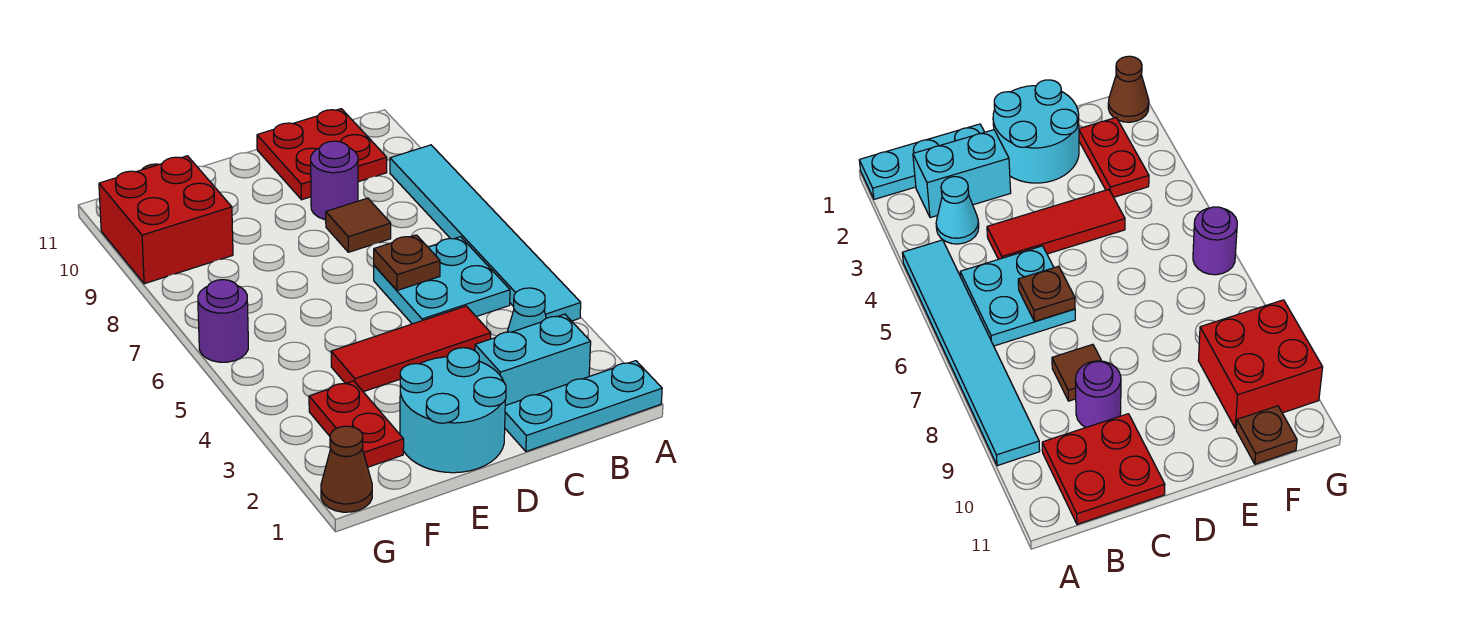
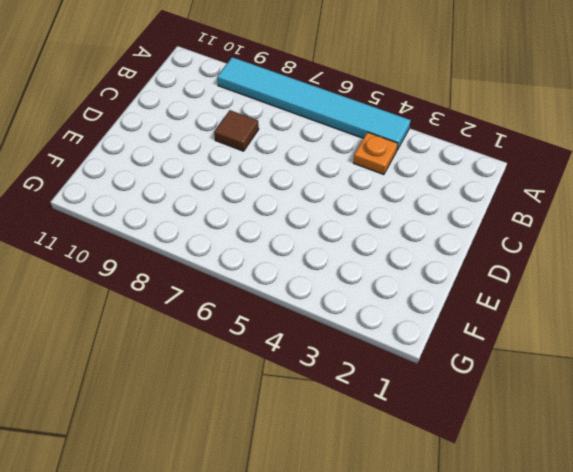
orange 1x1 plate [353,132,398,175] -> none
none -> cyan 1x3 plate [505,361,662,452]
none -> cyan 1x2 brick [475,314,591,406]
none -> cyan 1x1 cone [507,288,546,332]

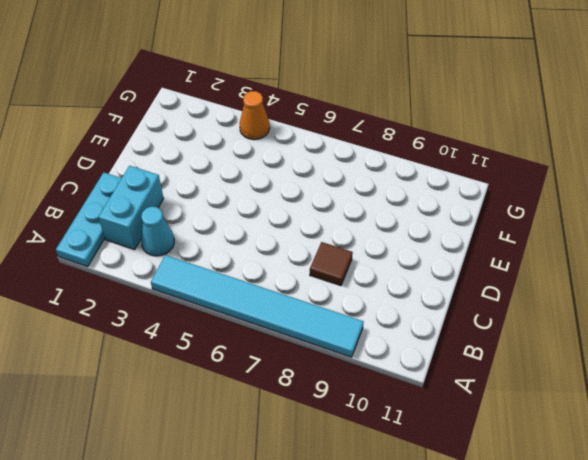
orange 1x1 cone [239,91,270,140] -> none
none -> cyan 2x2 plate [374,237,510,324]
none -> red 2x2 plate [257,109,387,200]
none -> red 1x3 tile [331,306,491,392]

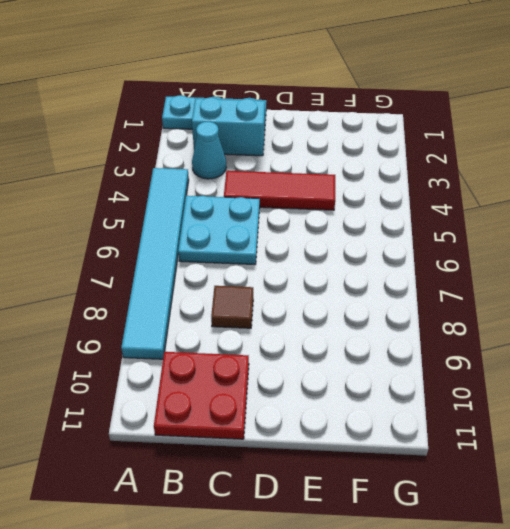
none -> purple 1x1 round brick [311,141,358,220]
none -> cyan 2x2 round brick [400,348,506,473]
none -> red 1x2 plate [309,381,404,467]

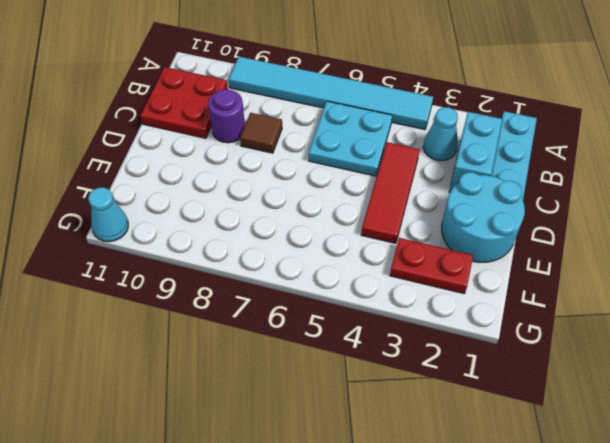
cyan 1x1 cone [88,188,128,242] -> none
none -> red 2x2 brick [99,156,233,284]
none -> brown 1x1 plate [1236,406,1297,464]
none -> brown 1x1 cone [321,426,372,512]

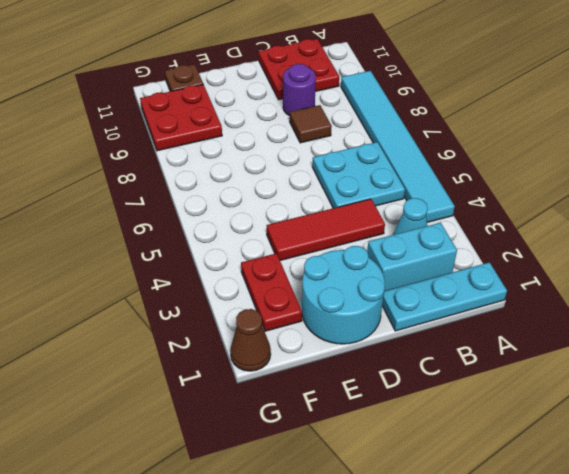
red 2x2 plate [140,84,222,151] -> red 2x2 brick [99,156,233,284]
none -> purple 1x1 round brick [198,280,248,362]
none -> brown 1x1 plate [374,235,440,290]

